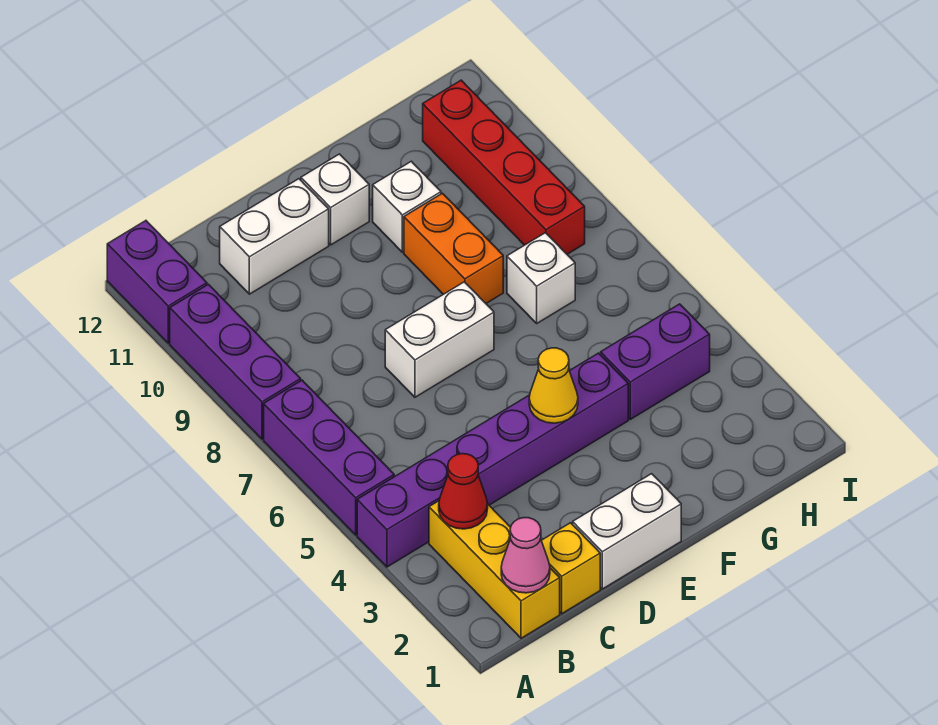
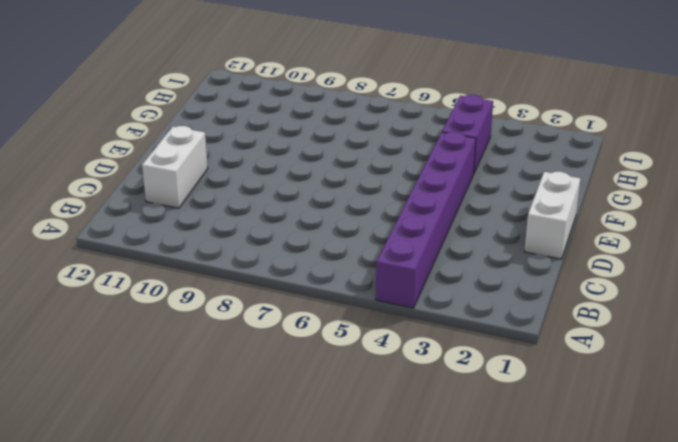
none -> purple 1x3 brick [264,380,394,535]
none -> purple 1x3 brick [170,284,301,439]
none -> purple 1x2 brick [107,221,207,343]

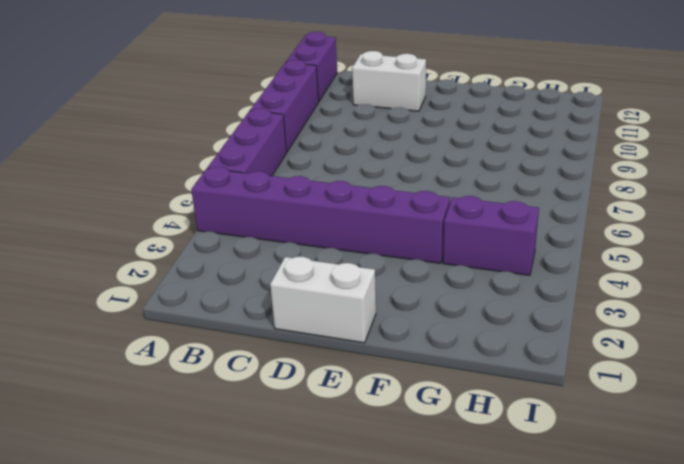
none -> yellow 1x3 brick [429,501,560,638]
none -> yellow 1x1 brick [541,523,600,614]
none -> white 1x2 brick [385,282,494,397]

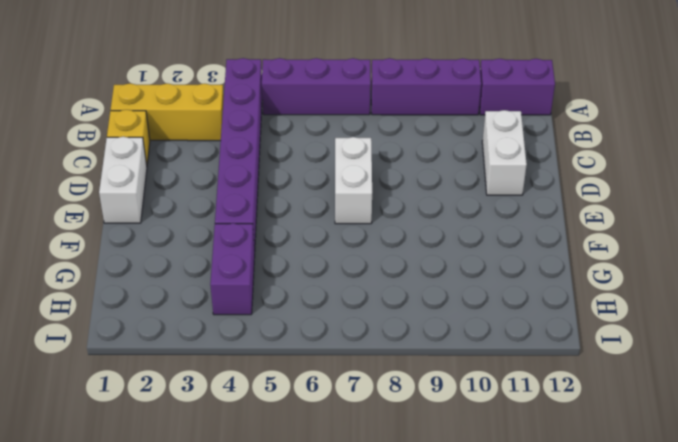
none -> white 1x1 brick [301,154,369,245]
none -> orange 1x2 brick [404,193,503,303]
none -> white 1x1 brick [373,161,441,252]

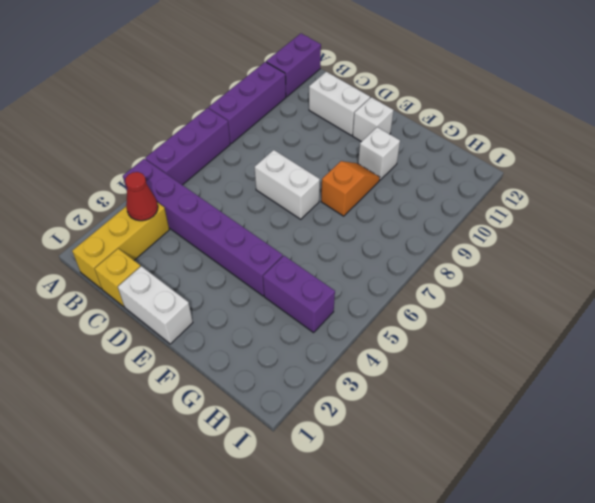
orange 1x2 slope [321,161,380,216] -> orange 1x2 brick [404,193,503,303]
none -> white 1x1 brick [507,233,575,323]
none -> red 1x4 brick [423,80,585,254]
none -> pink 1x1 cone [501,518,550,593]

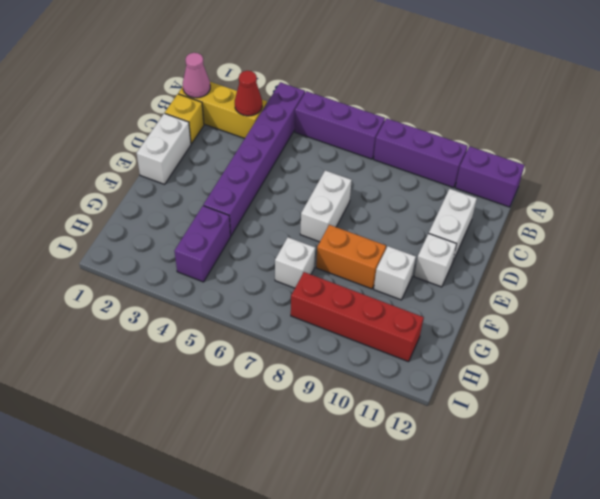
none -> yellow 1x1 cone [529,348,578,423]

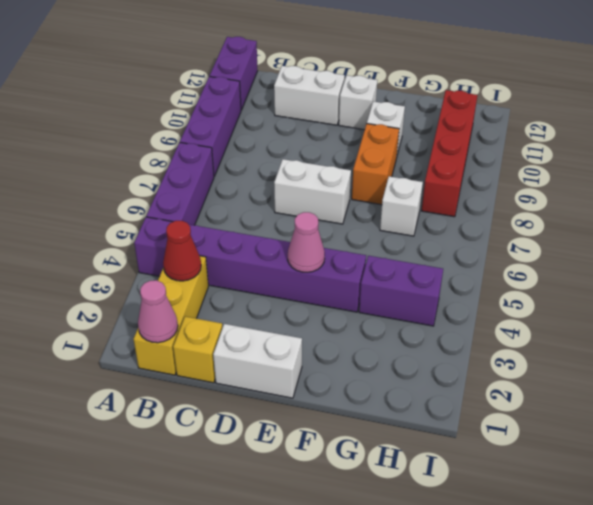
pink 1x1 cone [288,212,325,272] -> yellow 1x1 cone [529,348,578,423]

